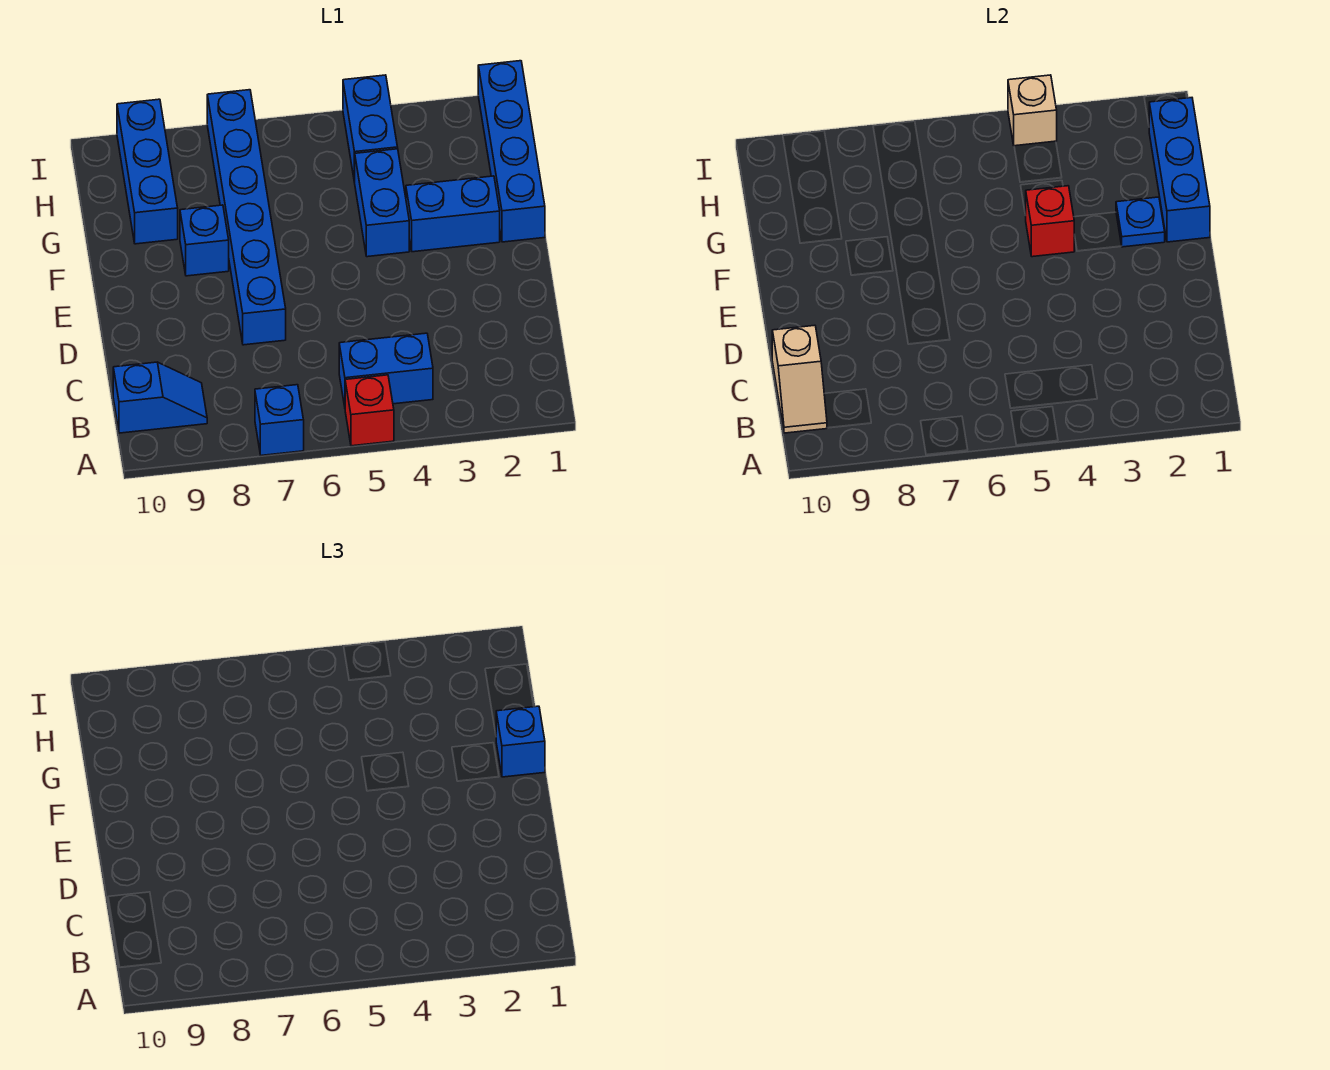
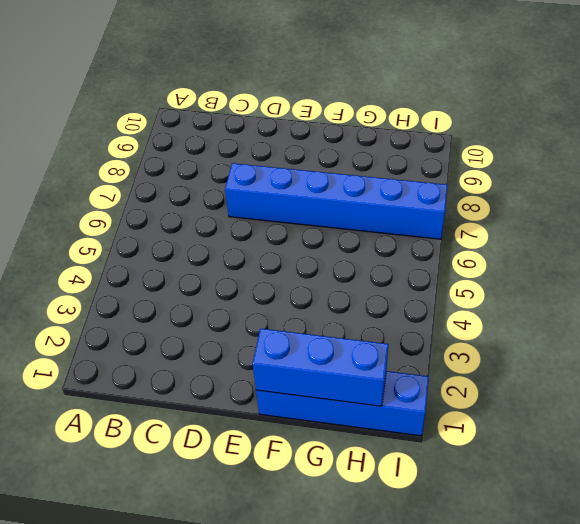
none -> red 1x1 brick [345,375,394,446]
none -> blue 1x1 brick [255,385,304,455]
none -> blue 1x2 brick [339,333,433,406]

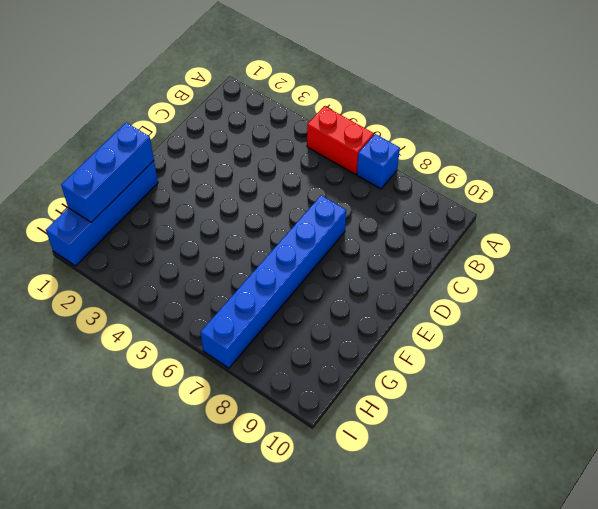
red 1x2 brick [307,106,374,174] -> red 1x1 brick [345,375,394,446]
none -> blue 1x2 brick [339,333,433,406]
none -> blue 1x2 slope [113,362,207,433]
none -> blue 1x2 brick [406,176,500,252]

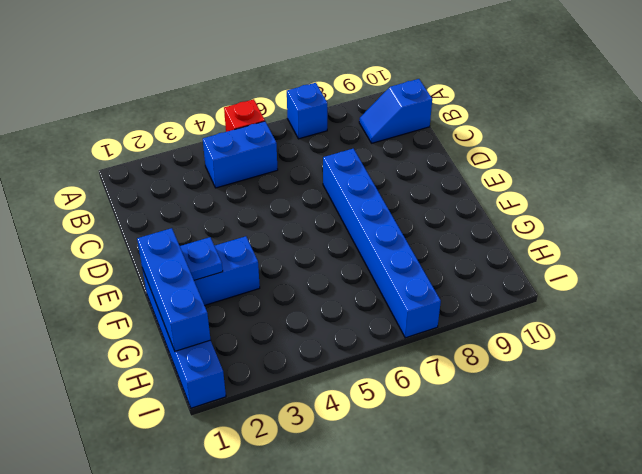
none -> blue 1x2 brick [355,149,409,257]
none -> blue 1x1 brick [180,205,229,276]
none -> blue 1x3 brick [117,99,178,244]

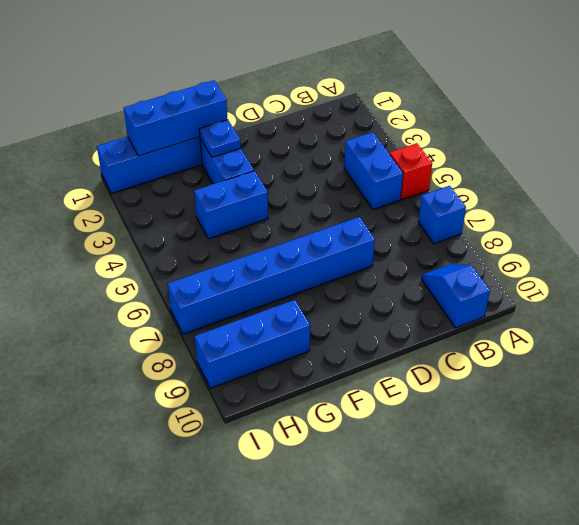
none -> blue 1x1 brick [180,205,229,276]
none -> blue 1x2 brick [343,75,398,183]
none -> tan 1x2 slope [772,325,827,433]

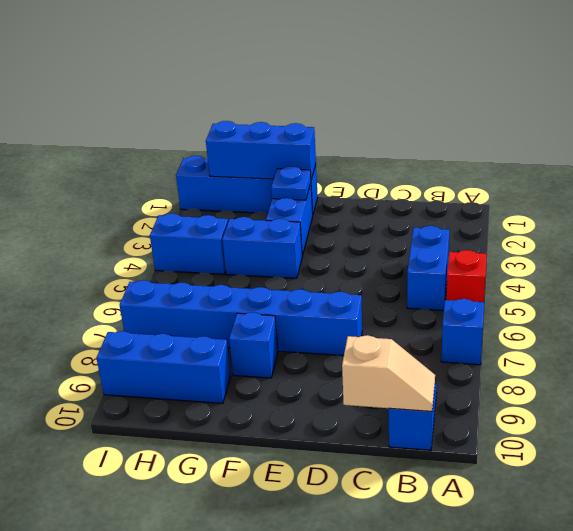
none -> red 1x1 brick [1026,186,1074,257]
none -> tan 1x1 brick [1008,75,1057,146]
none -> blue 1x1 brick [496,706,545,777]

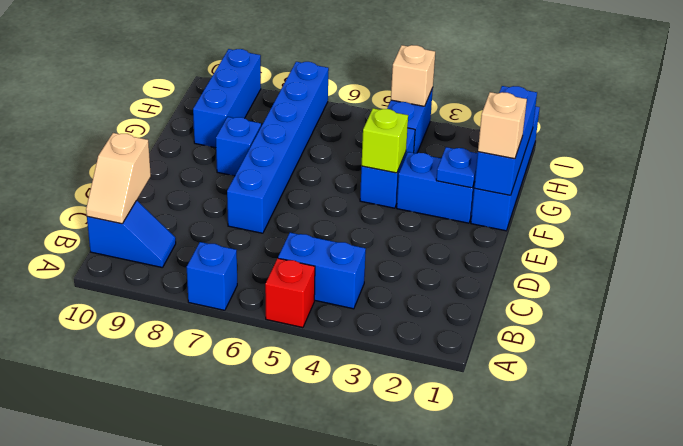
tan 1x1 brick [478,92,527,159] -> blue 1x1 brick [496,706,545,777]
lime 1x1 brick [362,108,408,173] -> red 1x1 brick [1026,186,1074,257]

